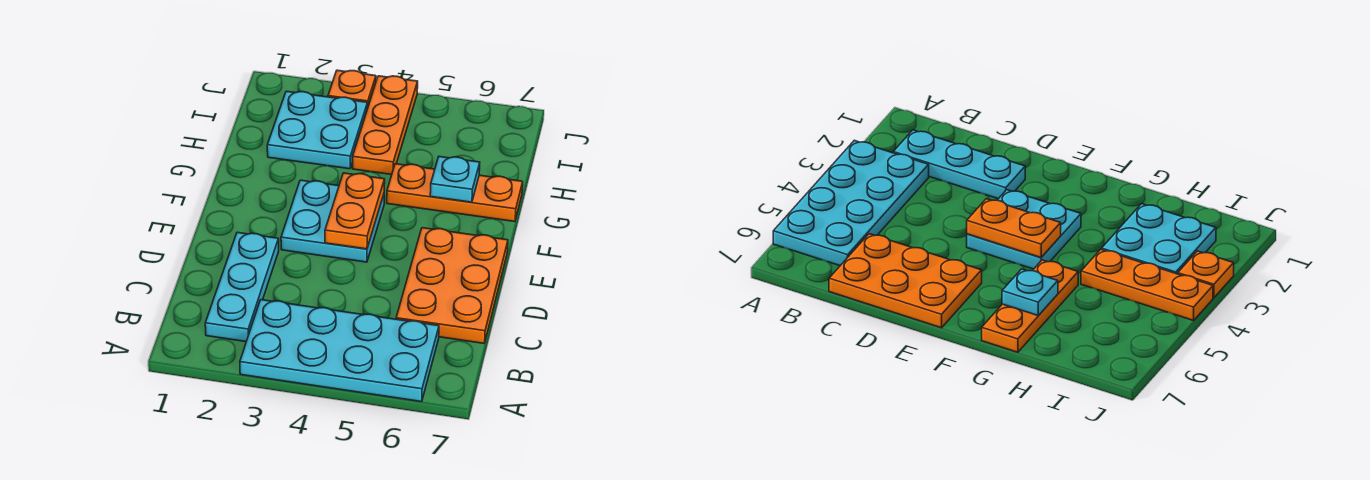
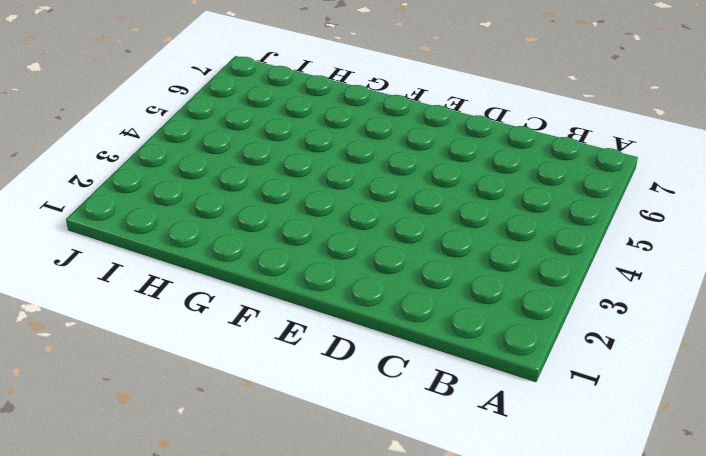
none -> cyan 2x4 plate [240,300,439,402]
none -> cyan 1x3 plate [205,232,279,342]

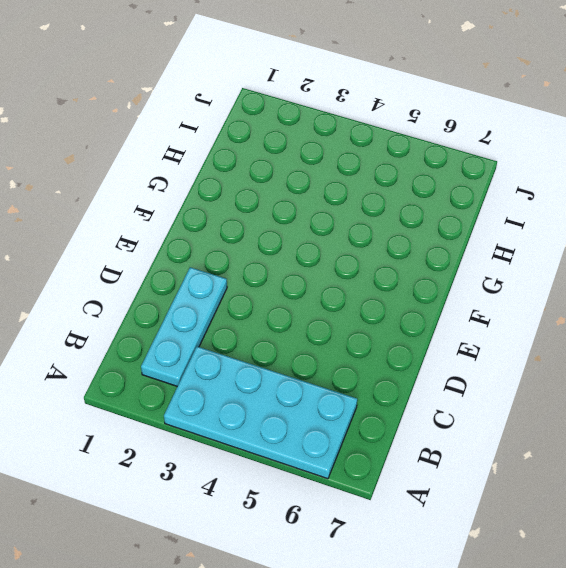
none -> orange 2x3 plate [396,228,508,343]
none -> cyan 2x2 plate [281,180,384,262]

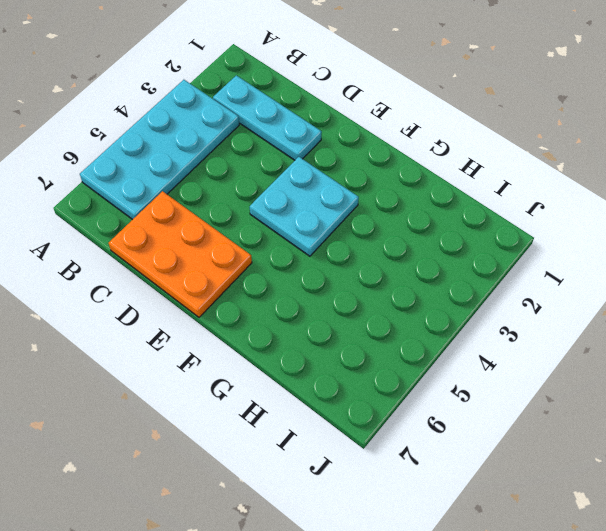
none -> orange 1x3 plate [387,164,523,222]
none -> cyan 2x2 plate [267,91,368,169]

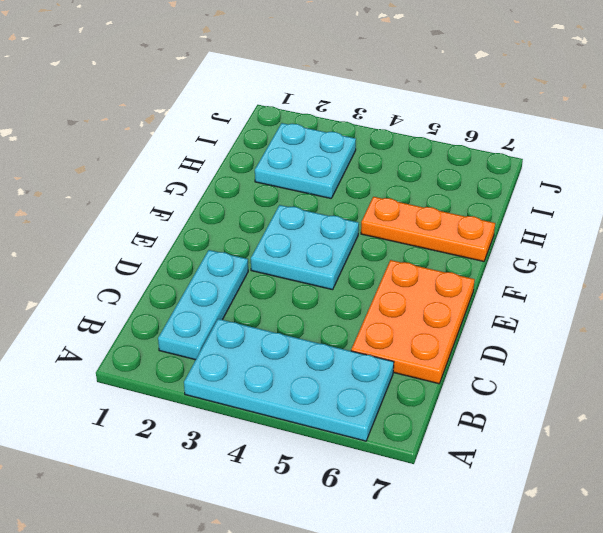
none -> orange 1x3 plate [353,76,418,175]
none -> orange 1x1 plate [328,70,376,109]

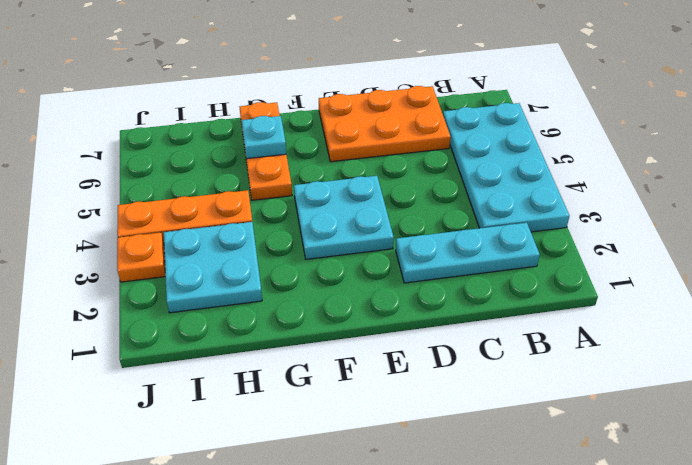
none -> orange 1x2 plate [325,173,385,249]

